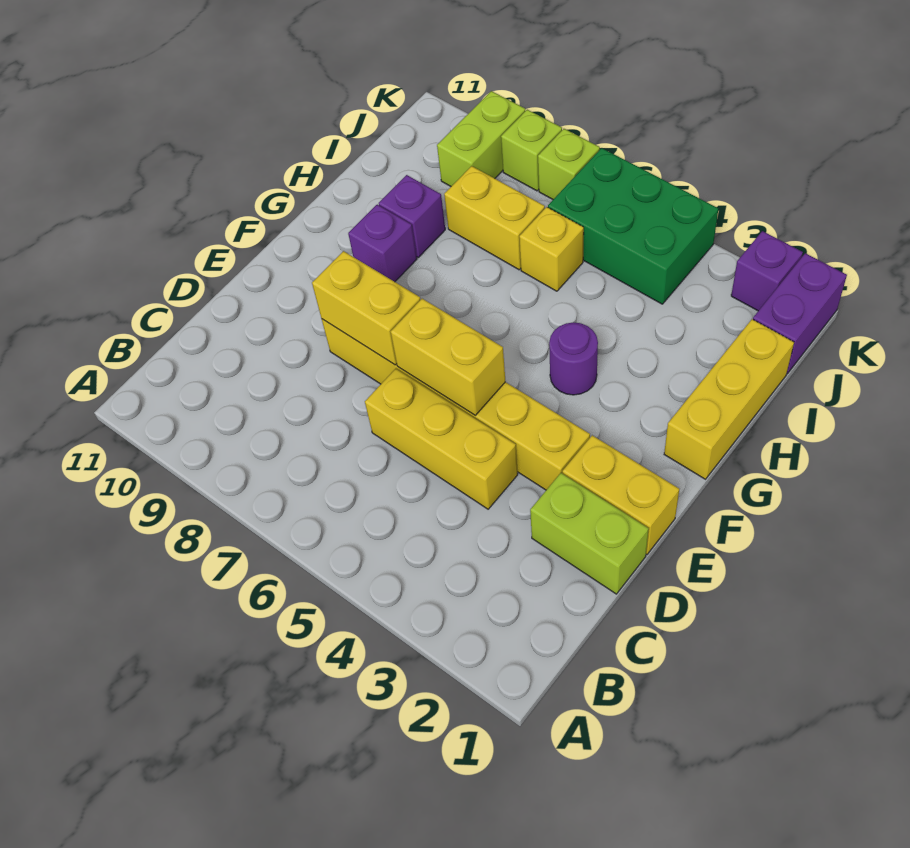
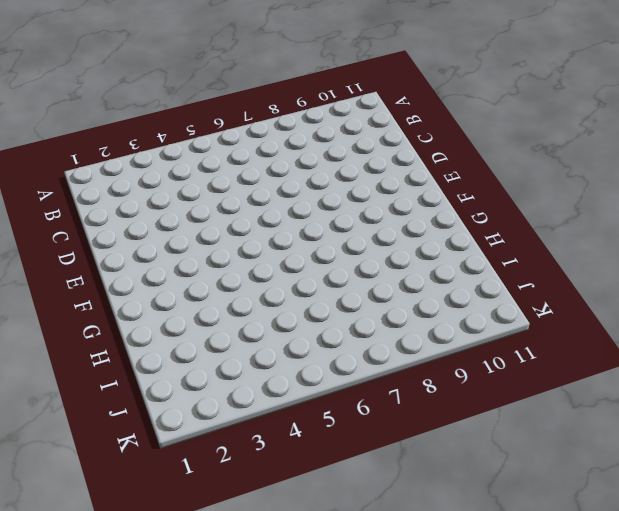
none -> lime 1x2 brick [530,473,649,594]
none -> yellow 1x3 brick [365,369,518,509]
none -> yellow 1x2 brick [562,435,679,555]

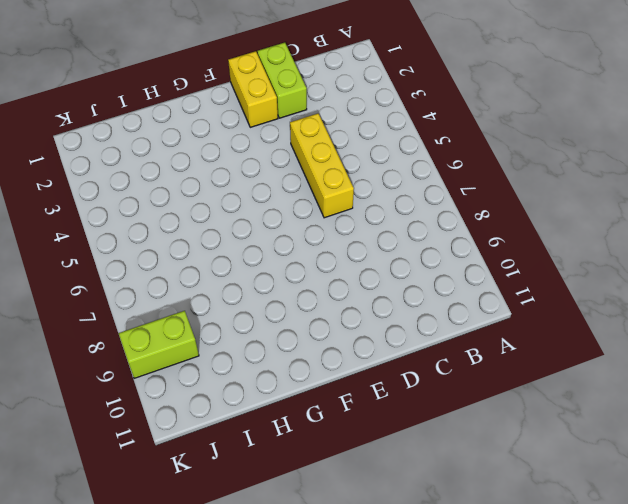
none -> yellow 1x6 brick [322,319,590,490]
none -> yellow 1x3 brick [664,319,794,479]
none -> purple 1x1 round brick [549,322,598,395]

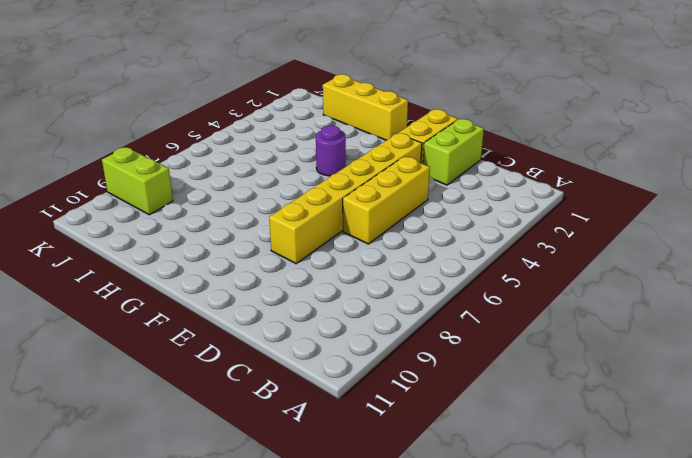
none -> purple 1x1 brick [348,205,417,282]
none -> purple 1x1 brick [379,175,445,257]
none -> yellow 1x1 brick [519,207,584,291]

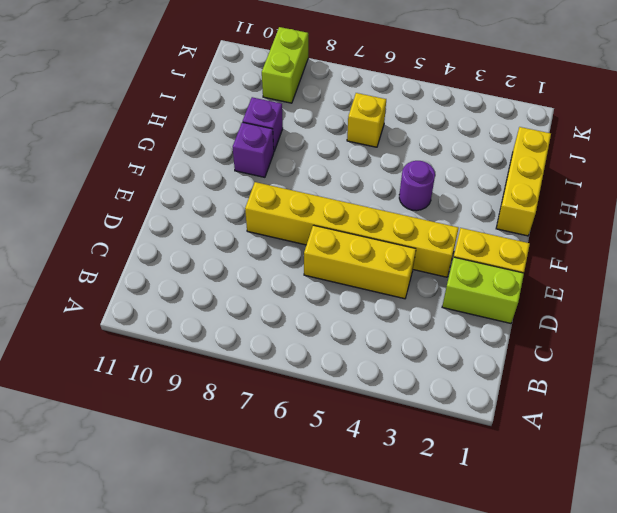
none -> yellow 1x2 brick [444,166,545,270]
none -> purple 1x2 brick [753,253,847,374]
none -> green 2x3 brick [548,148,718,304]

